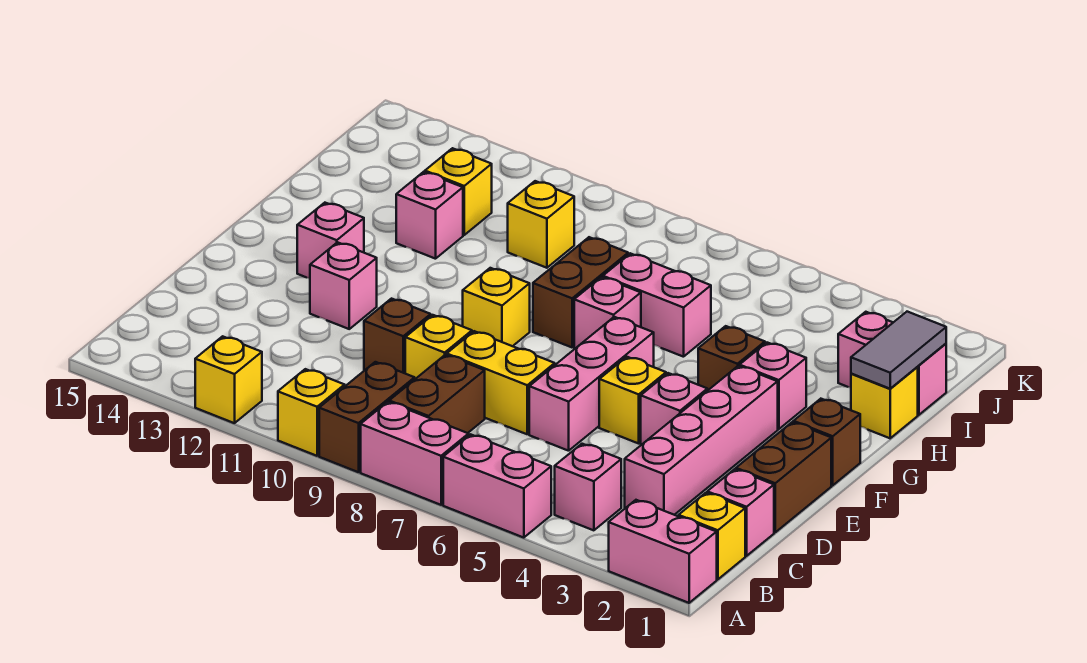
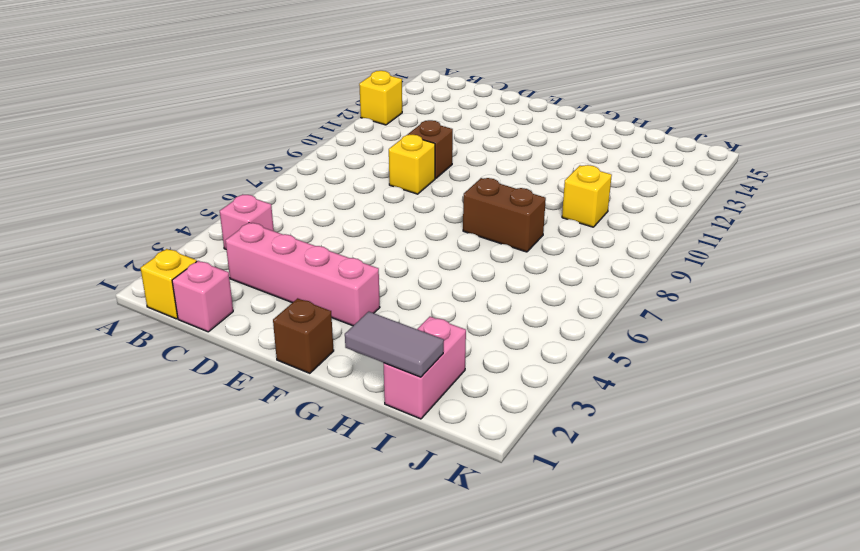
none -> pink 1x2 brick [609,500,717,603]
none -> pink 1x2 brick [443,434,551,538]
none -> pink 1x2 brick [361,402,469,505]
none -> brown 1x2 brick [319,362,415,472]

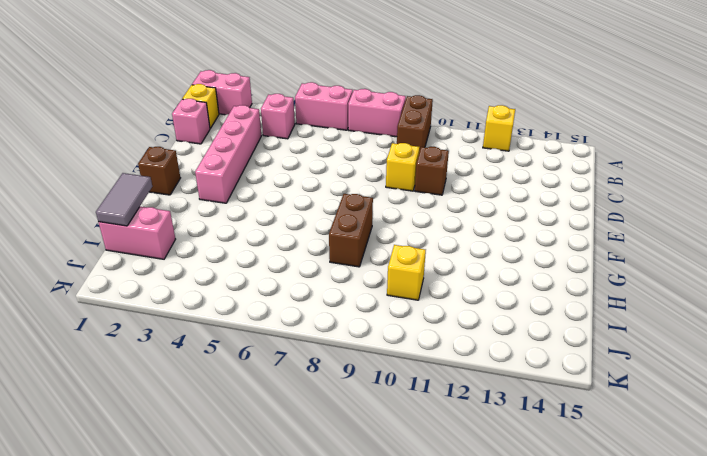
none -> yellow 1x1 brick [278,369,345,456]
none -> brown 1x2 brick [389,355,485,433]
none -> brown 1x2 brick [736,422,831,532]
none -> pink 1x3 brick [529,317,654,451]

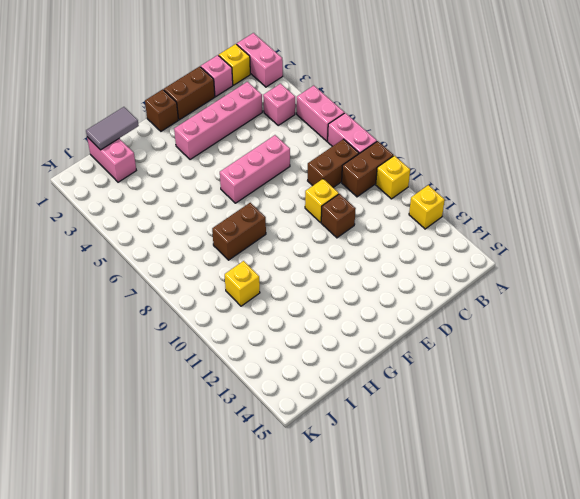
none -> yellow 1x2 brick [447,331,555,434]
none -> pink 1x1 brick [641,373,707,445]
none -> yellow 1x1 brick [599,357,666,443]
none -> pink 1x1 brick [310,242,377,329]

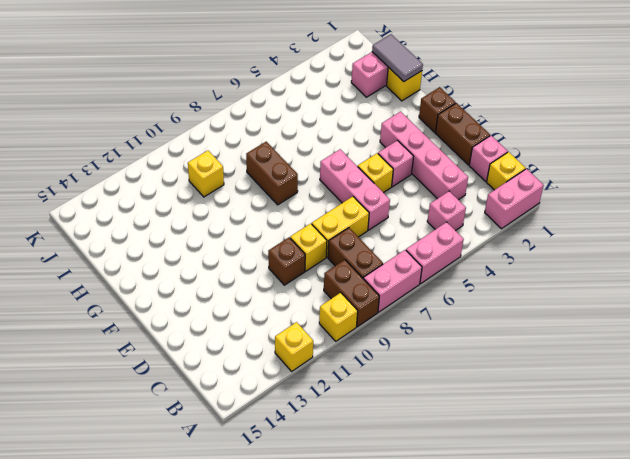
none -> pink 1x1 brick [310,242,377,329]
none -> yellow 1x1 brick [463,268,530,346]
none -> pink 1x1 brick [297,203,364,278]
none -> pink 1x1 brick [740,343,806,429]

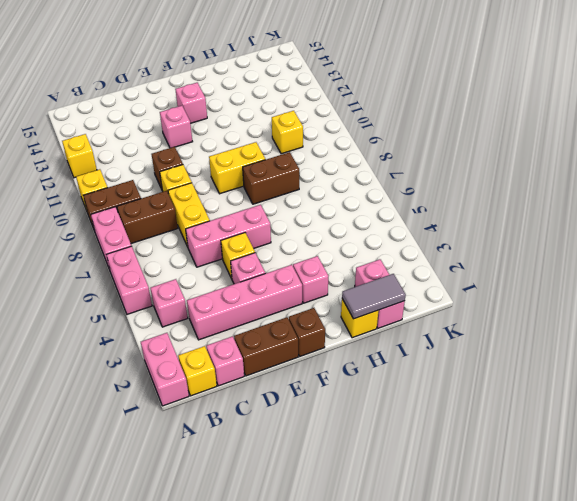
yellow 1x2 brick [209,142,265,194] -> yellow 1x1 brick [463,268,530,346]
none -> brown 1x1 brick [698,326,765,391]
none -> pink 1x1 brick [574,277,641,348]
none -> pink 1x2 brick [603,253,711,357]
none -> pink 1x1 brick [396,172,463,259]

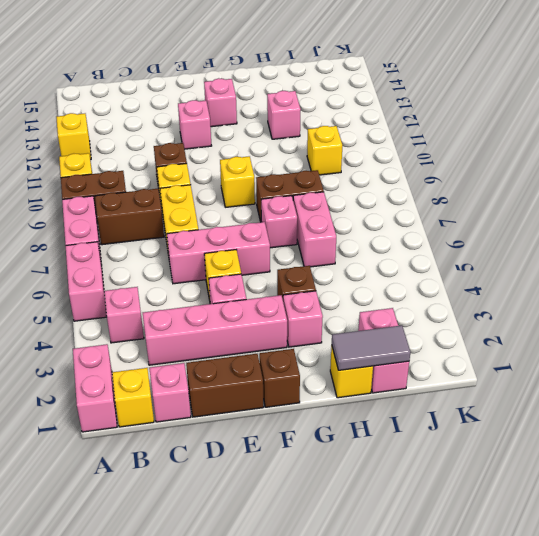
none -> yellow 1x1 brick [425,148,492,235]

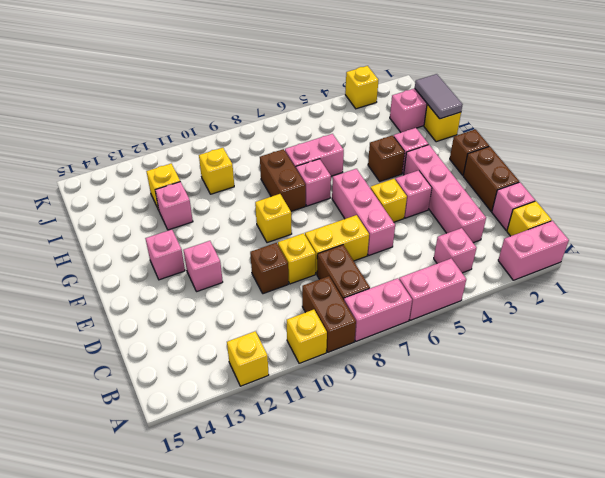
yellow 1x1 brick [345,66,378,109] -> none

